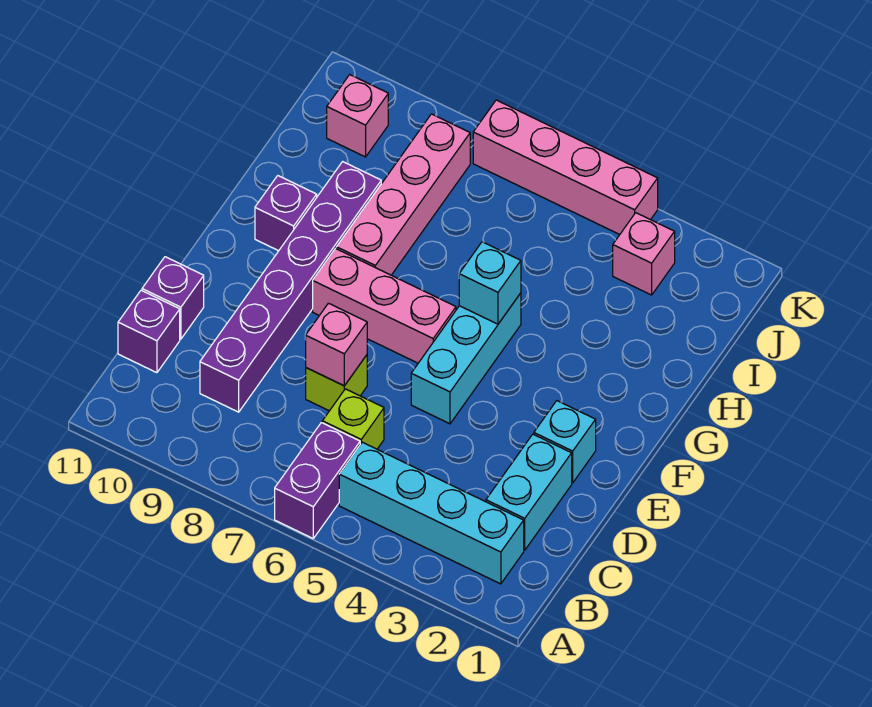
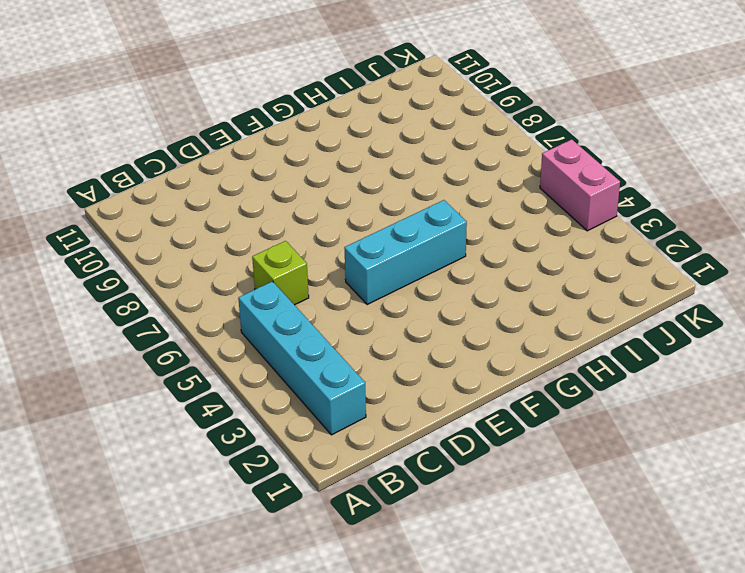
pink 1x2 brick [540,139,620,231] -> pink 1x4 brick [473,100,658,235]
none -> purple 1x2 brick [275,423,360,538]
none -> cyan 1x2 brick [486,434,572,550]
none -> purple 1x6 brick [200,162,381,412]

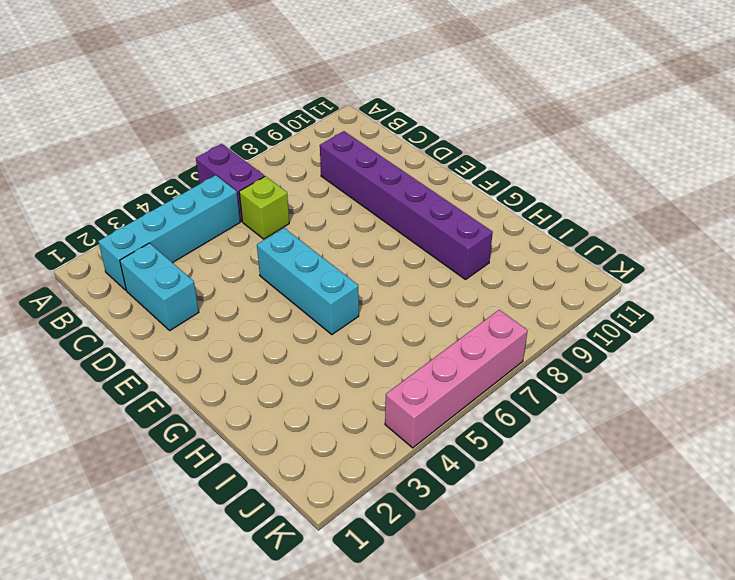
none -> purple 1x1 brick [118,290,180,373]
none -> lime 1x1 brick [306,355,367,411]
none -> purple 1x1 brick [142,257,204,339]

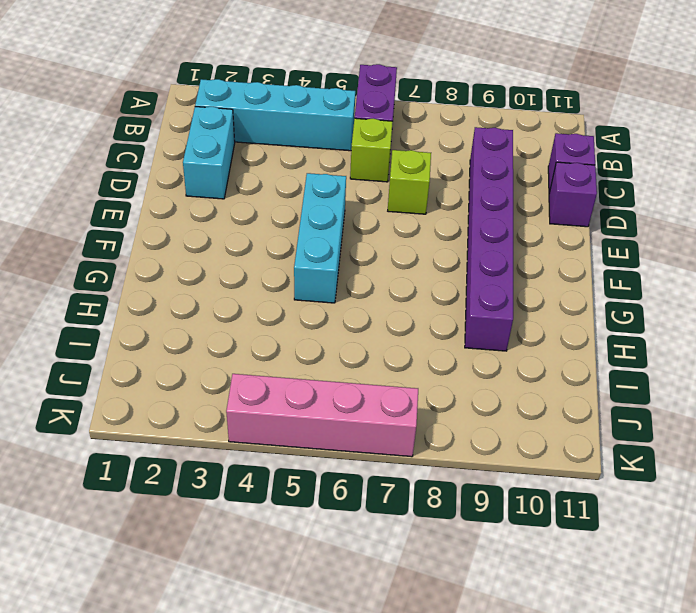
none -> cyan 1x1 brick [534,401,596,483]
none -> pink 1x3 brick [313,249,456,363]
none -> pink 1x4 brick [337,114,470,275]

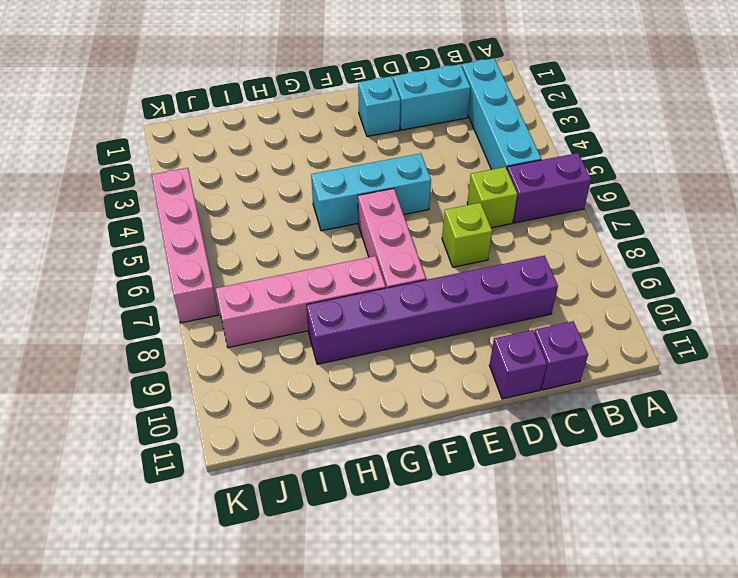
none -> purple 1x1 brick [255,176,317,251]
none -> pink 1x1 brick [613,213,675,295]
none -> pink 1x1 brick [327,75,388,157]

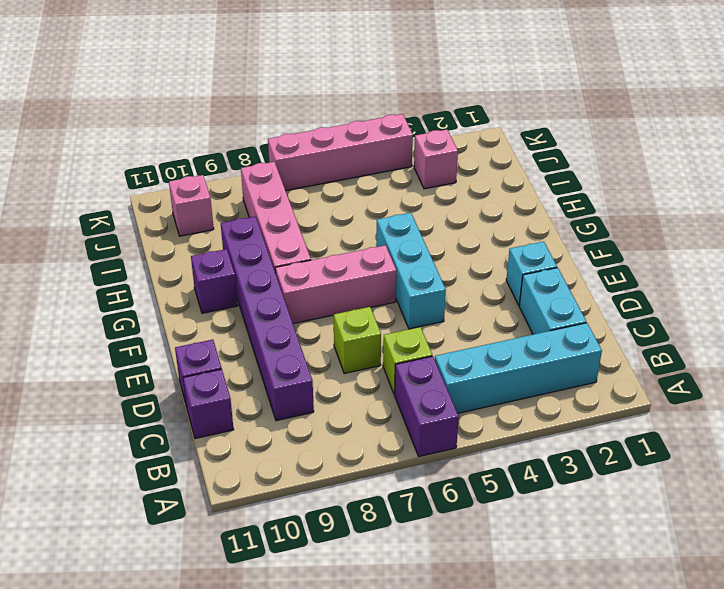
none -> pink 1x1 brick [306,303,367,386]
none -> cyan 1x1 brick [459,242,521,324]

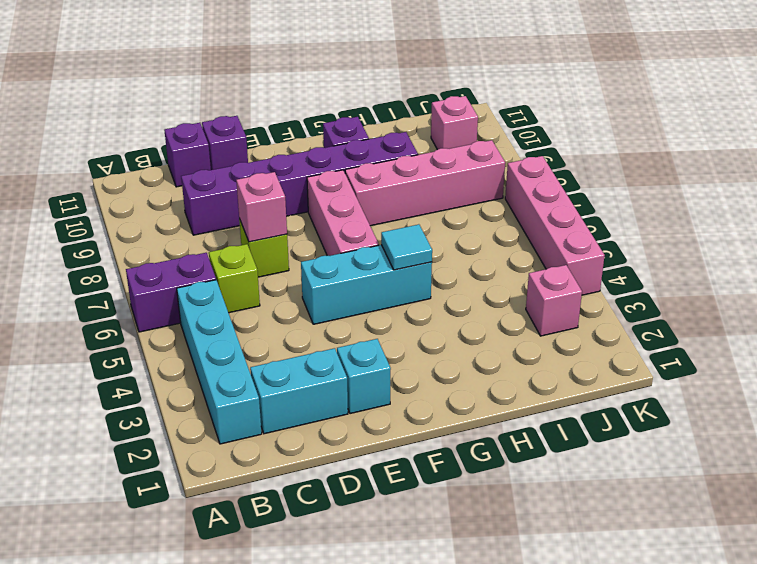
cyan 1x1 tile [381,224,432,270] -> cyan 1x1 brick [459,242,521,324]

